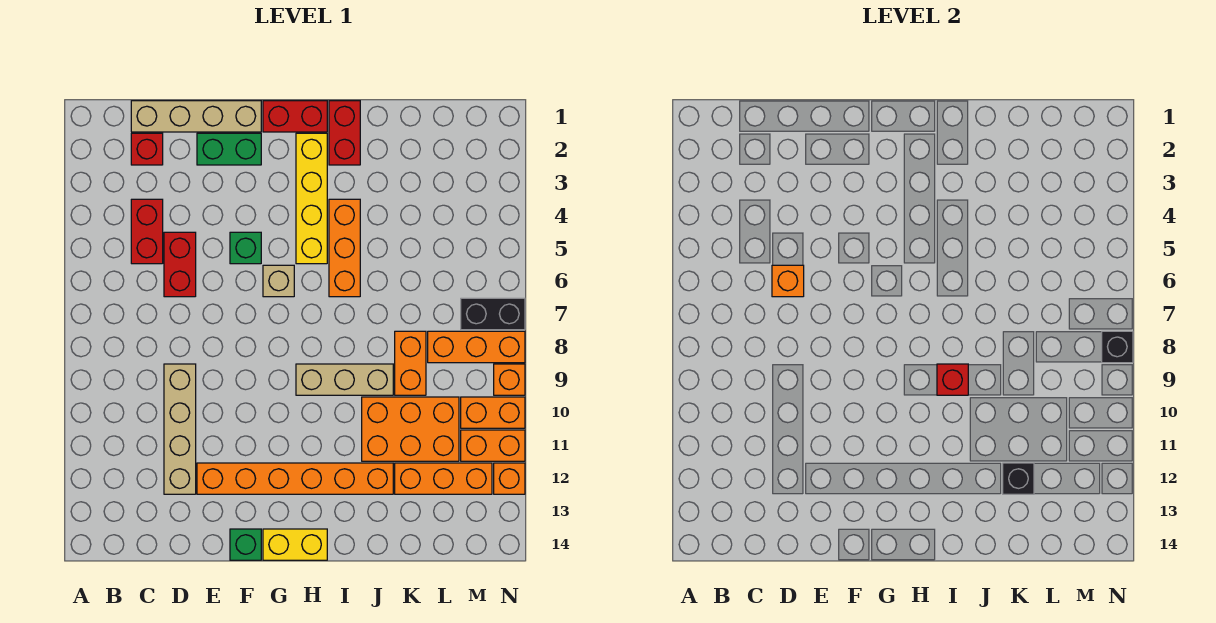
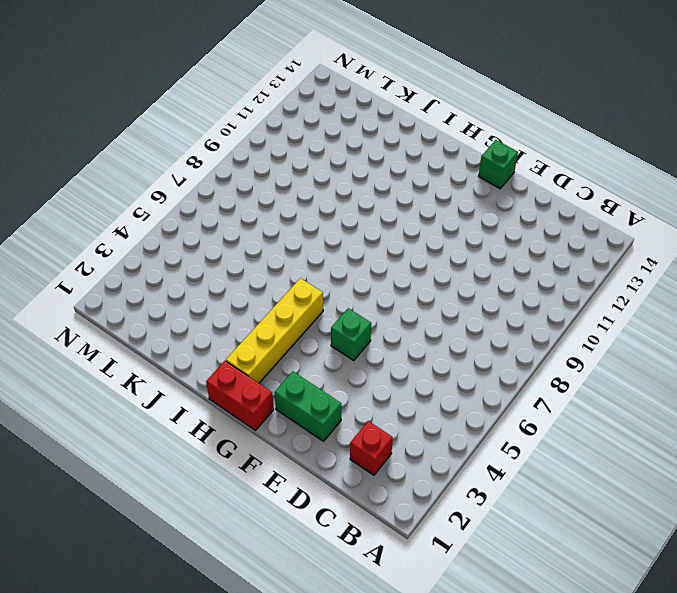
none -> tan 1x4 brick [131,101,261,132]
none -> red 1x2 brick [131,199,163,264]
none -> red 1x2 brick [164,232,196,297]

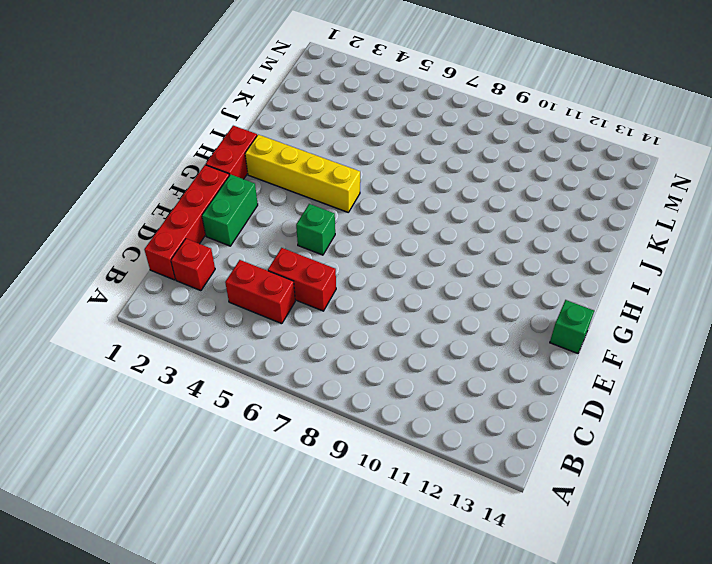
red 1x4 brick [144,165,229,280] -> tan 1x4 brick [131,101,261,132]
none -> tan 1x4 brick [164,364,196,494]
none -> orange 1x6 brick [197,463,393,494]
none -> tan 1x1 brick [263,265,294,297]

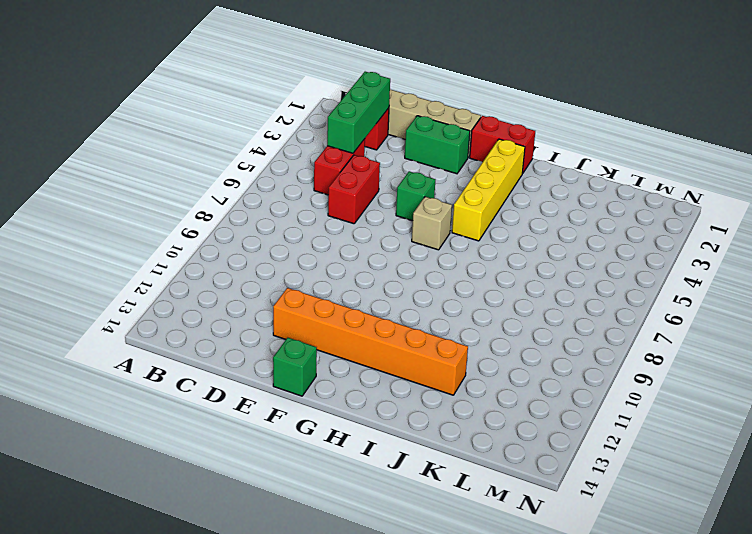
green 1x3 brick [327,72,390,153] -> none
none -> tan 1x4 brick [164,364,196,494]
none -> yellow 1x2 brick [263,529,327,560]
none -> tan 1x3 brick [296,364,393,395]

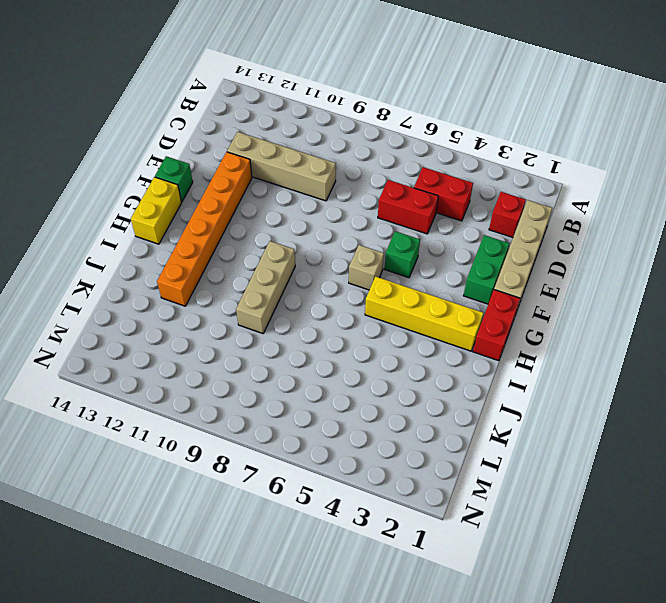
none -> red 1x2 brick [329,101,360,165]
none -> orange 1x3 brick [329,199,360,297]
none -> orange 2x3 brick [362,397,459,461]

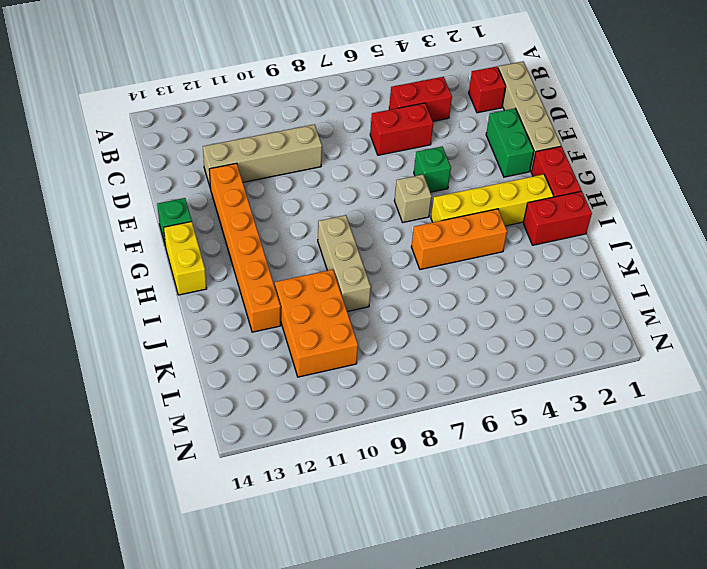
none -> orange 1x2 brick [395,331,426,395]
none -> orange 1x3 brick [395,463,492,494]
none -> orange 1x3 brick [428,331,525,363]

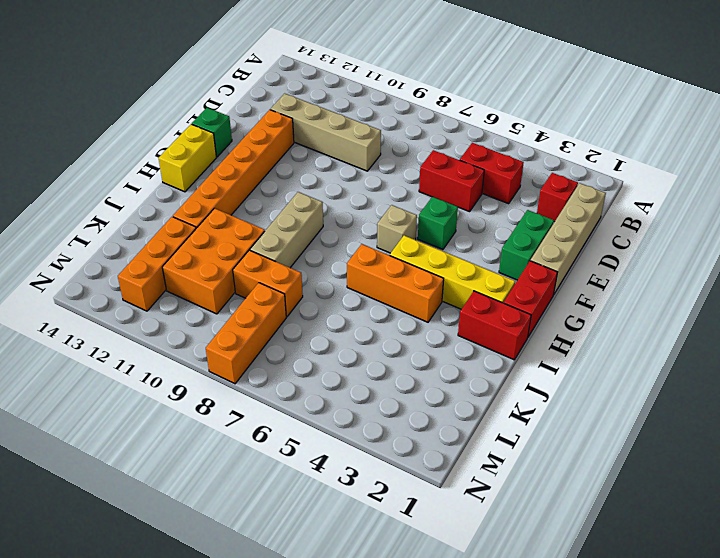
none -> black 1x2 brick [461,298,525,330]
none -> orange 1x2 brick [461,397,525,428]
none -> orange 1x2 brick [461,430,525,461]

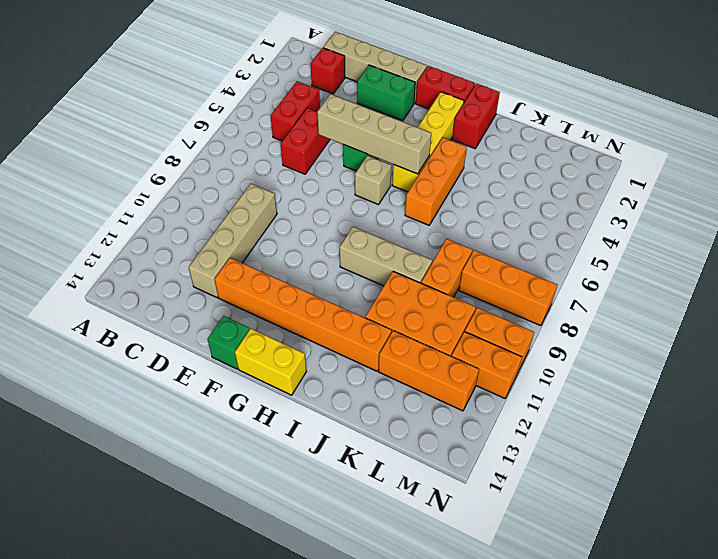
tan 1x4 brick [317,94,431,174] -> none
none -> black 1x2 brick [461,298,525,330]
none -> orange 1x1 brick [494,364,525,395]
none -> orange 1x1 brick [494,463,525,494]

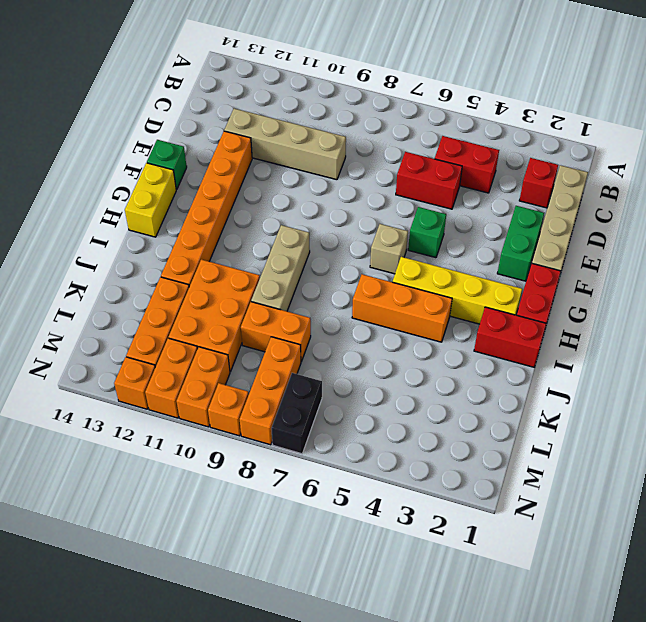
none -> orange 1x1 brick [772,265,804,297]
none -> red 1x1 brick [937,364,968,395]
none -> black 1x1 brick [1003,463,1034,494]

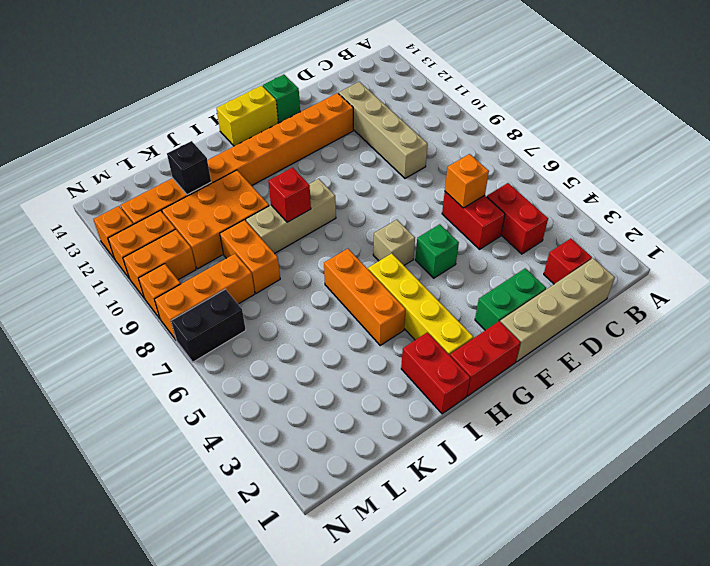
none -> black 1x1 brick [1102,331,1133,363]

